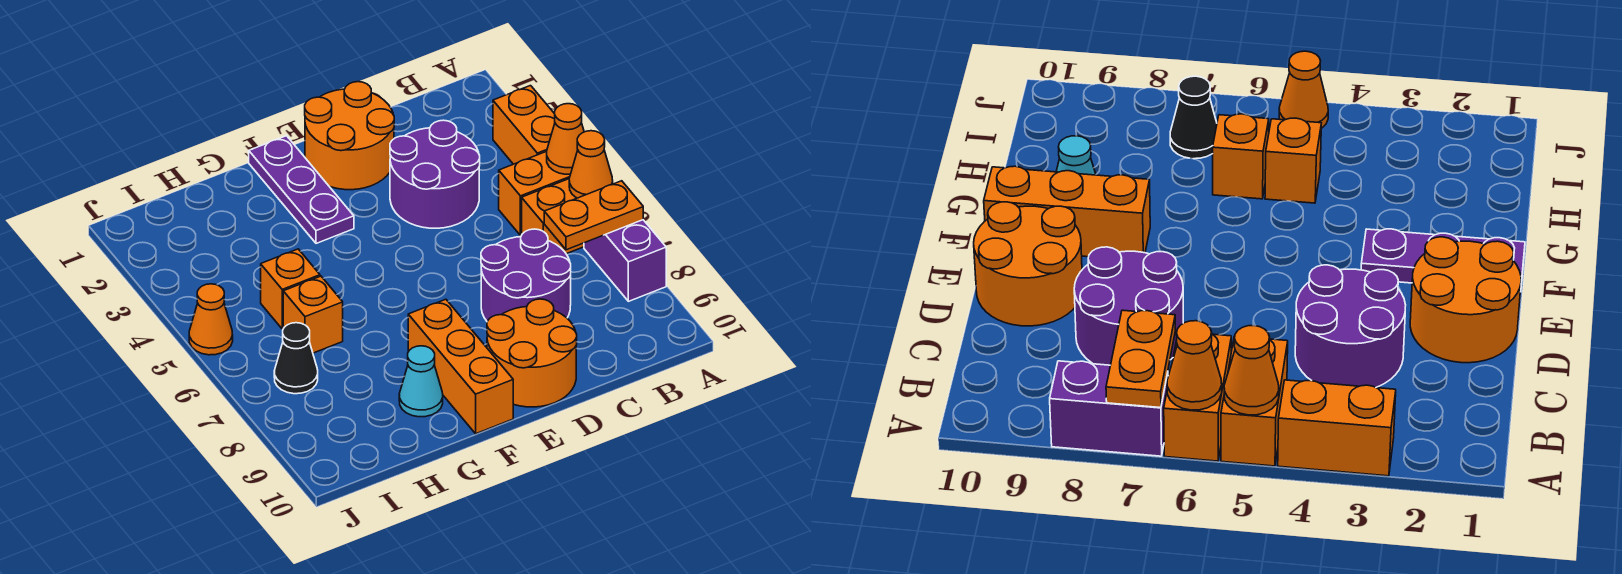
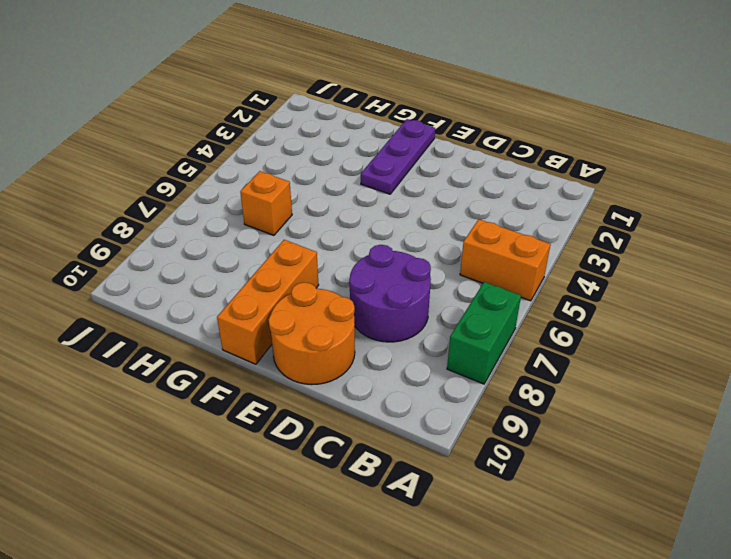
green 1x2 brick [447,282,521,384] -> purple 1x2 brick [584,220,666,301]
none -> orange 1x2 brick [493,86,555,164]
none -> orange 1x2 brick [522,179,584,254]
none -> purple 2x2 round brick [390,120,480,228]

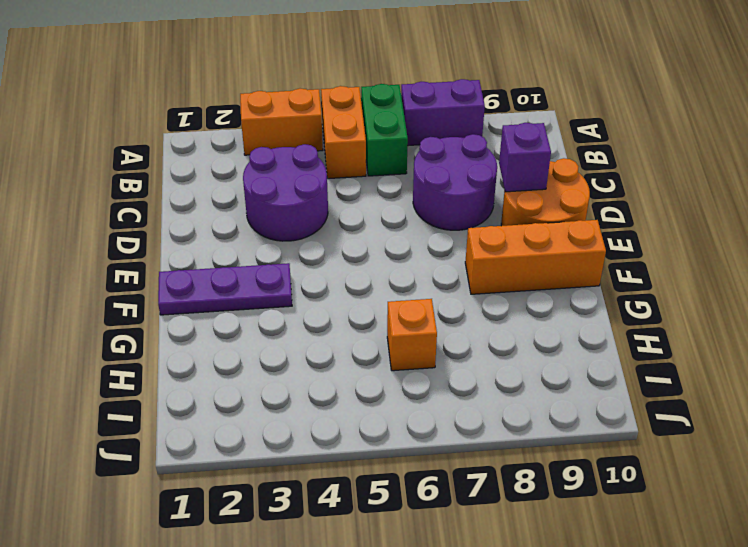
green 1x2 brick [361,84,408,176] -> orange 1x2 brick [522,179,584,254]
purple 1x1 brick [499,123,551,192] -> none
none -> orange 2x2 round brick [305,82,394,190]
none -> cyan 1x1 cone [399,346,443,417]
none -> orange 1x1 brick [261,249,320,329]

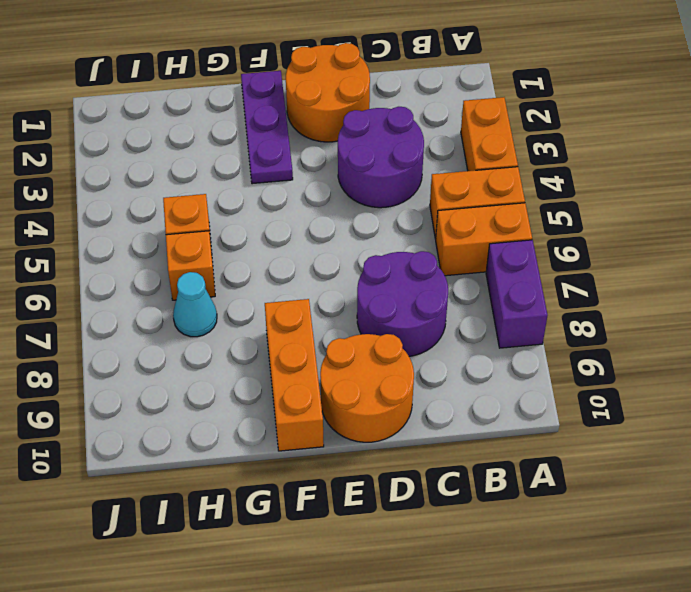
cyan 1x1 cone [173,272,217,337] -> cyan 1x1 cone moved to [399,346,443,417]
none -> black 1x1 cone [274,323,318,394]
none -> orange 1x1 cone [189,284,233,355]
none -> orange 1x1 cone [547,104,584,174]

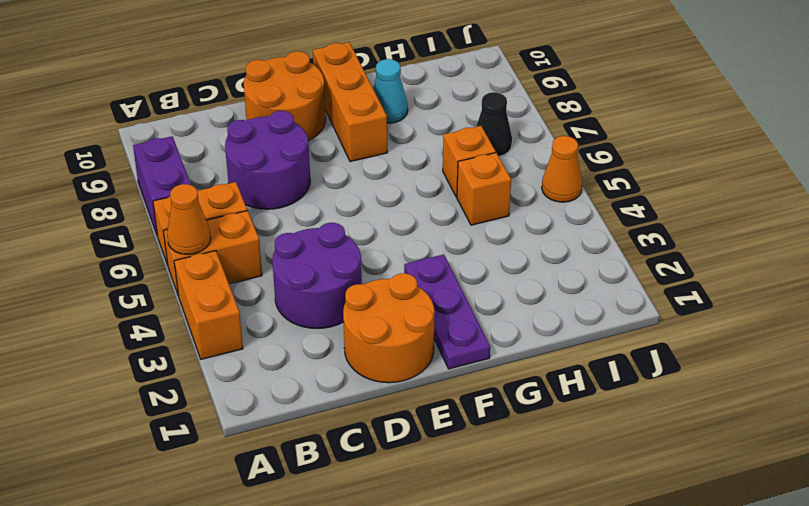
none -> orange 1x1 cone [569,131,613,198]
none -> orange 1x2 plate [544,181,643,250]

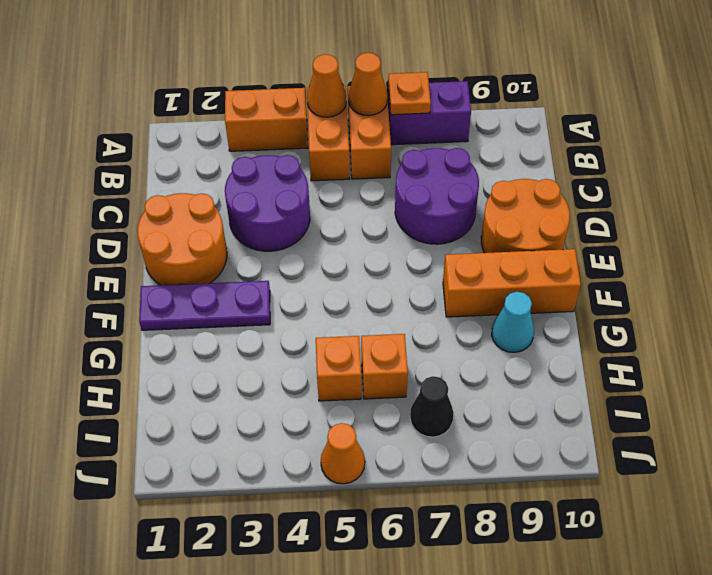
orange 1x1 plate [388,72,431,115] -> orange 1x2 plate [544,181,643,250]

